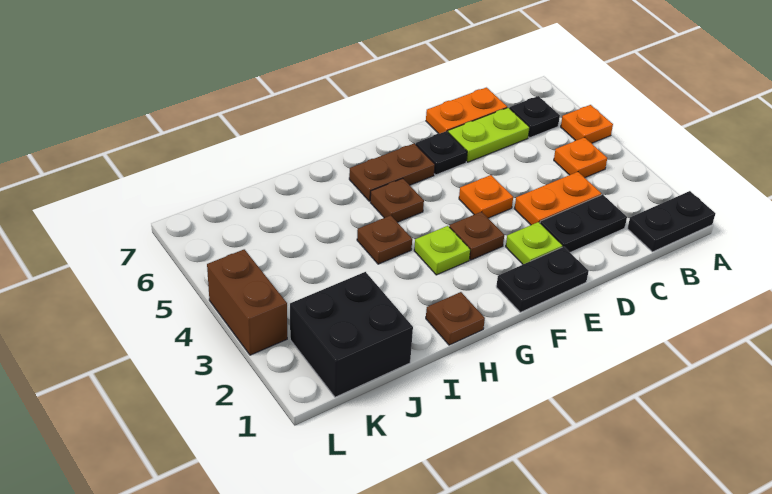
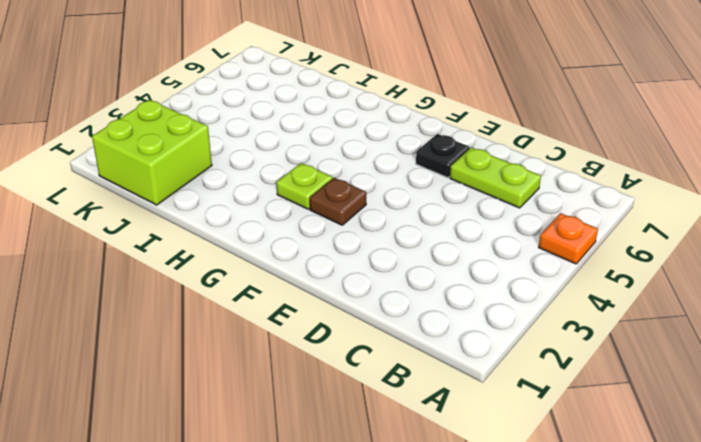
lime 2x2 brick [92,100,212,205] -> black 2x2 brick [290,272,413,397]
none -> black 1x2 plate [627,191,715,252]
none -> orange 1x1 plate [554,137,607,178]
none -> black 1x1 plate [510,96,560,138]

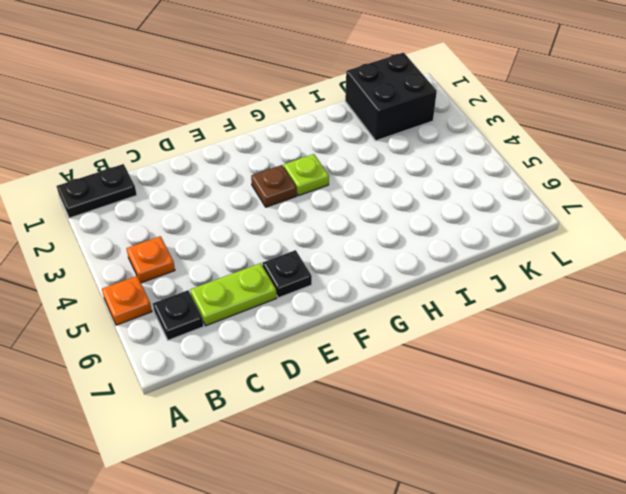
none -> black 1x2 plate [540,195,627,252]
none -> orange 1x2 plate [514,172,601,225]
none -> orange 1x2 plate [426,88,507,134]

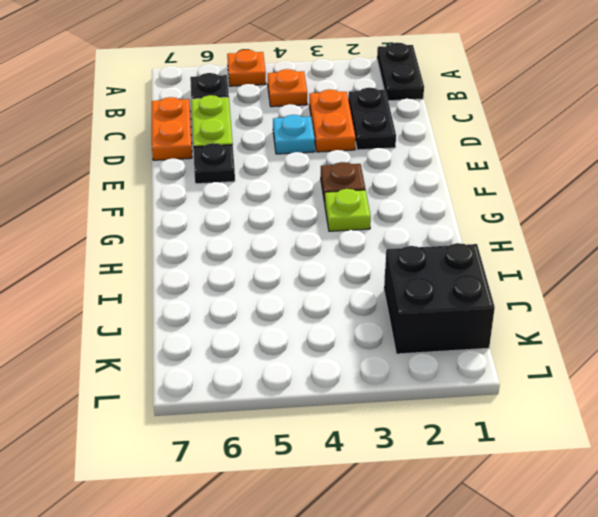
cyan 1x1 plate [273,115,315,154] -> none
none -> black 1x2 plate [496,247,589,312]
none -> lime 1x1 plate [506,222,563,264]
none -> orange 1x1 plate [459,175,513,218]

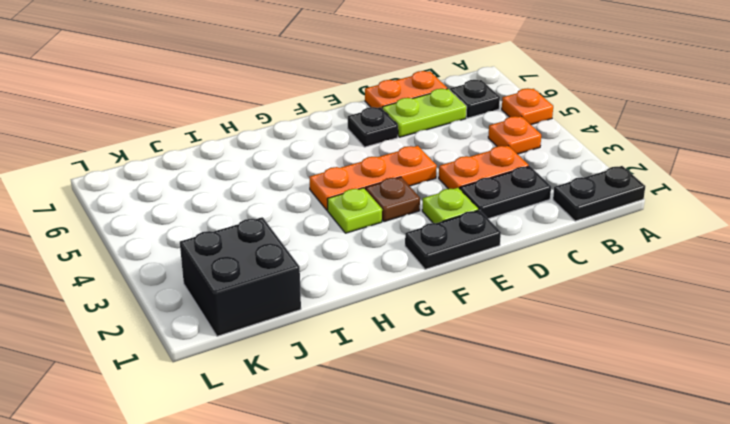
orange 1x3 plate [309,146,437,210] -> orange 1x1 plate [459,175,513,218]
none -> brown 1x2 plate [349,143,435,201]
none -> brown 1x1 plate [370,178,424,222]
none -> brown 1x1 plate [426,292,485,345]

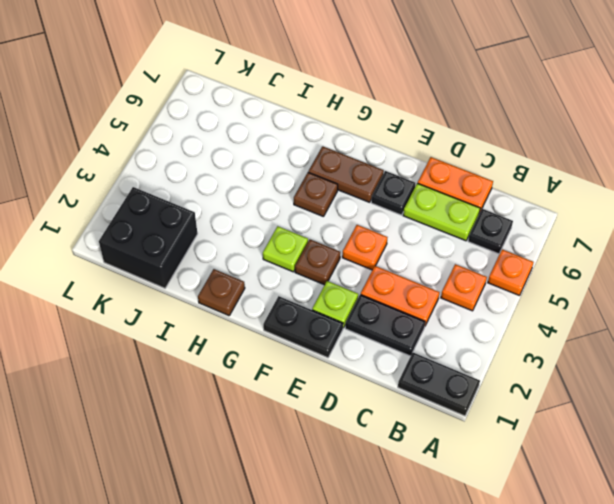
none -> brown 1x1 plate [357,215,412,264]
none -> brown 1x2 brick [207,249,287,355]

